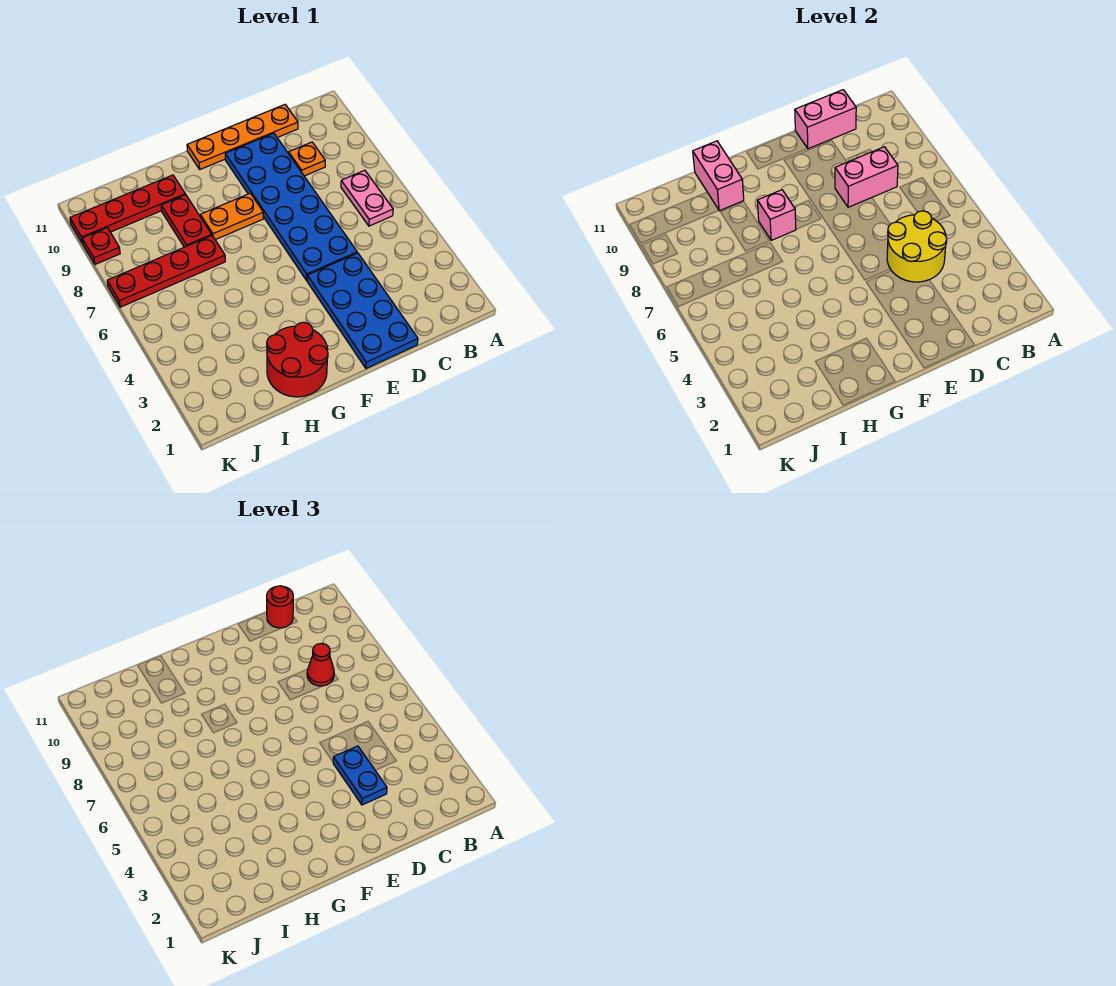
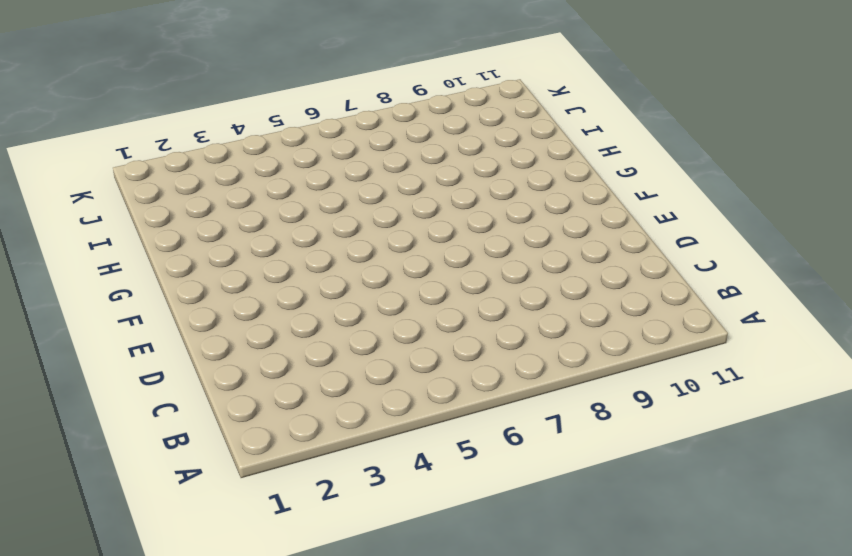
none -> pink 1x2 plate [341,170,393,226]
none -> orange 1x1 plate [289,142,325,176]
none -> orange 1x4 plate [187,105,298,169]

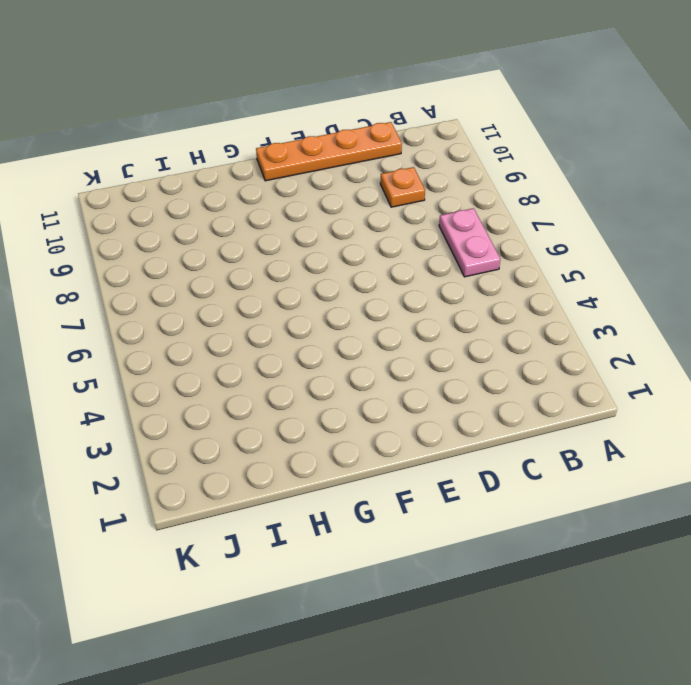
none -> blue 2x4 plate [307,253,418,368]
none -> blue 2x6 plate [225,133,357,280]
none -> orange 1x2 plate [200,193,263,240]

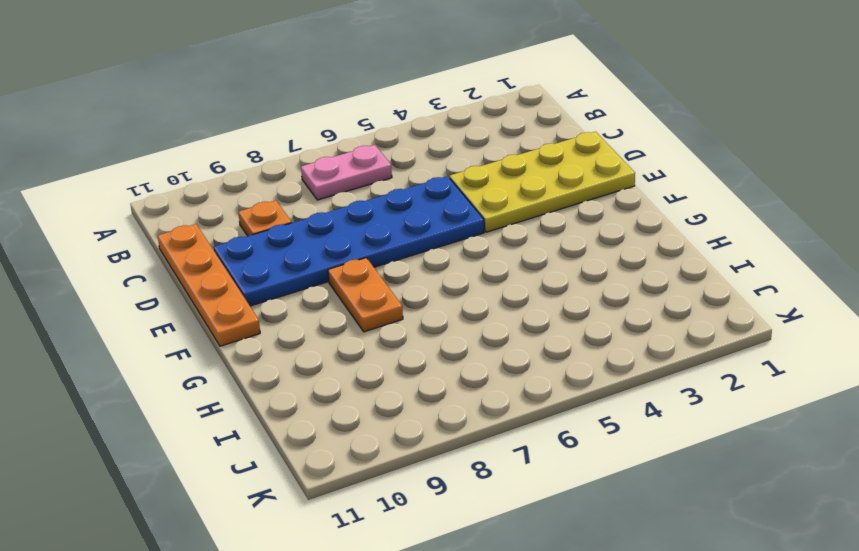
yellow 2x4 plate [450,132,635,232] -> blue 2x4 plate [307,253,418,368]
none -> red 2x2 round brick [267,322,328,397]
none -> red 1x4 plate [107,236,225,307]
none -> red 1x2 plate [161,195,212,247]

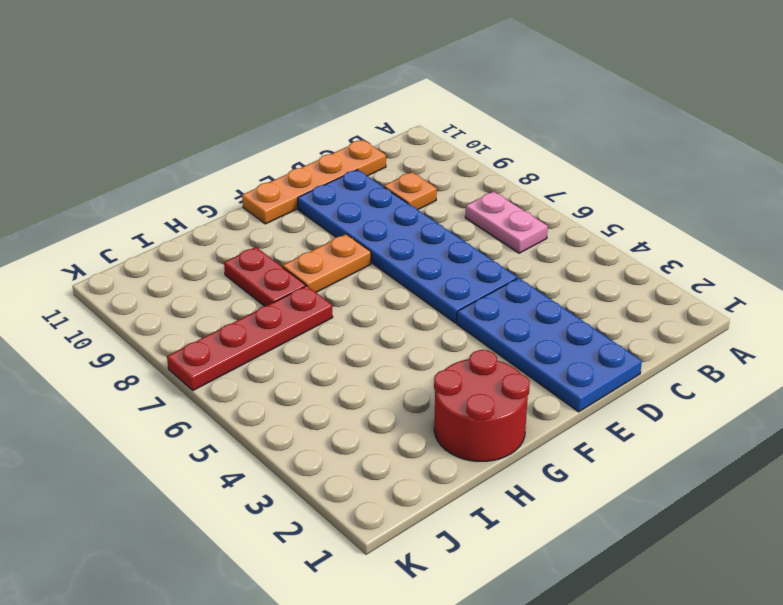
none -> red 1x4 plate [70,175,185,244]
none -> red 1x1 plate [82,228,120,264]
none -> yellow 2x2 round brick [887,211,947,282]

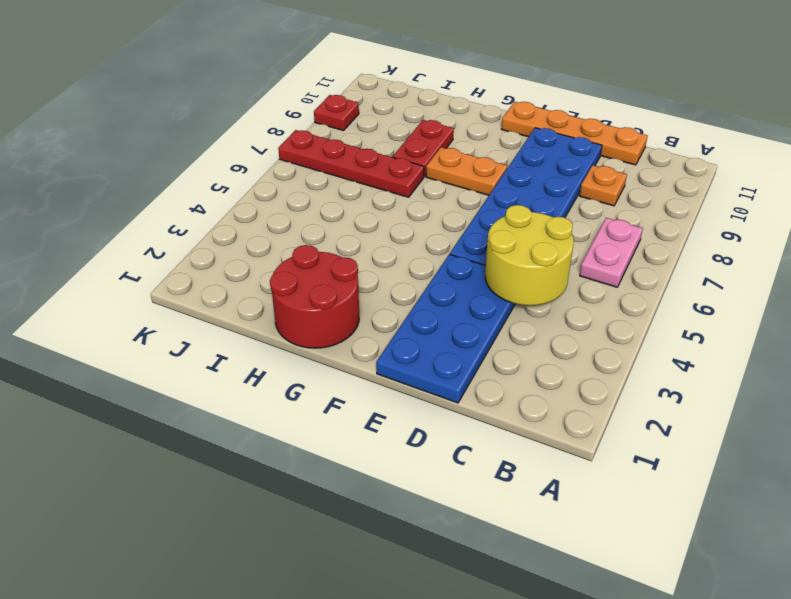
none -> red 1x4 plate [70,175,185,244]
none -> pink 1x2 brick [835,147,898,207]
none -> pink 1x2 brick [795,90,856,149]

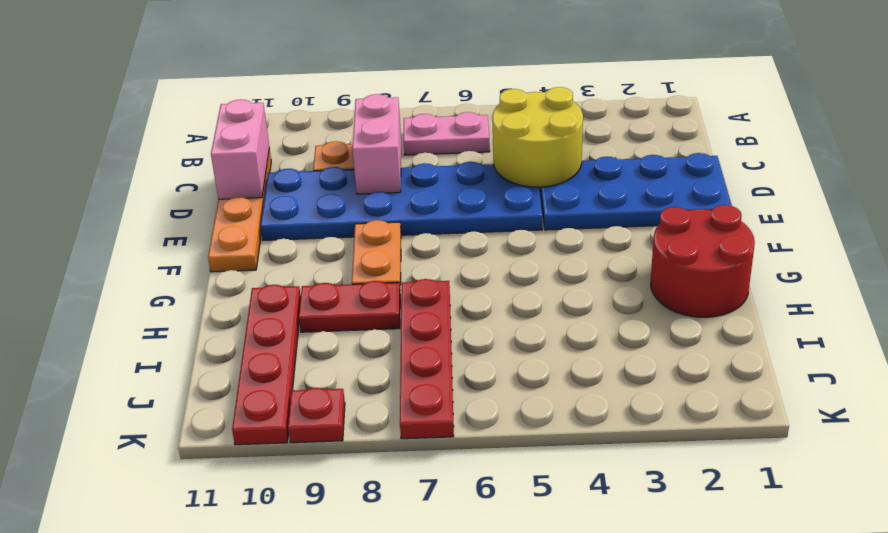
none -> pink 1x1 brick [757,190,796,240]
none -> pink 1x2 brick [693,141,744,211]
none -> red 1x1 cone [307,643,334,686]

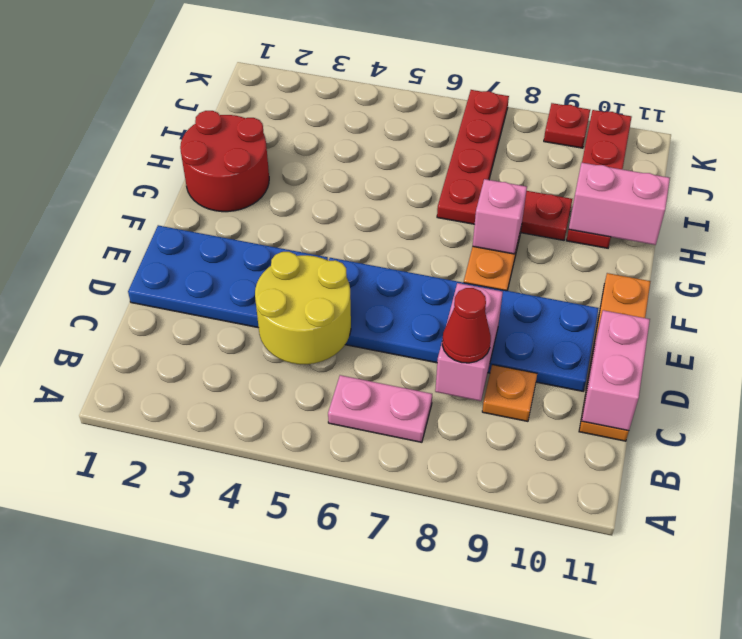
none -> red 1x1 round brick [267,586,293,628]
none -> blue 1x2 plate [333,746,387,805]

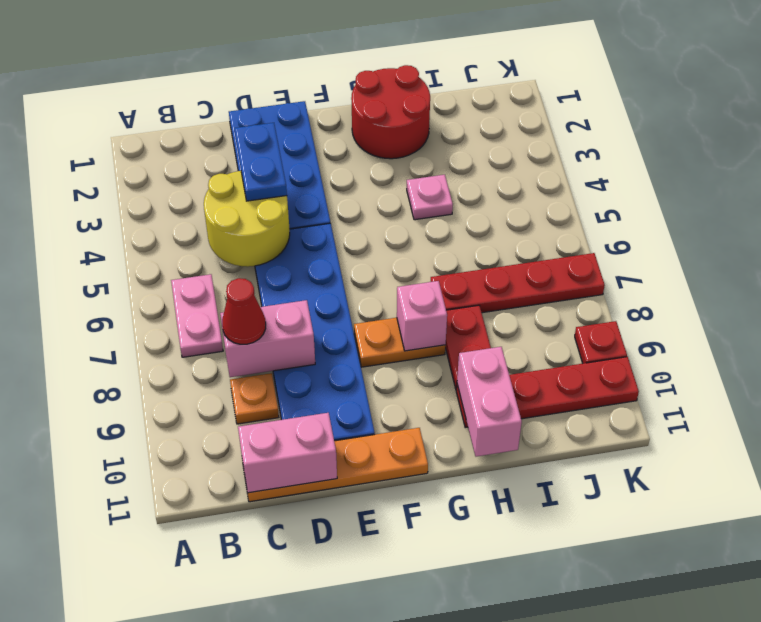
pink 1x1 plate [407,175,453,220] -> none
none -> red 1x1 round brick [267,586,293,628]

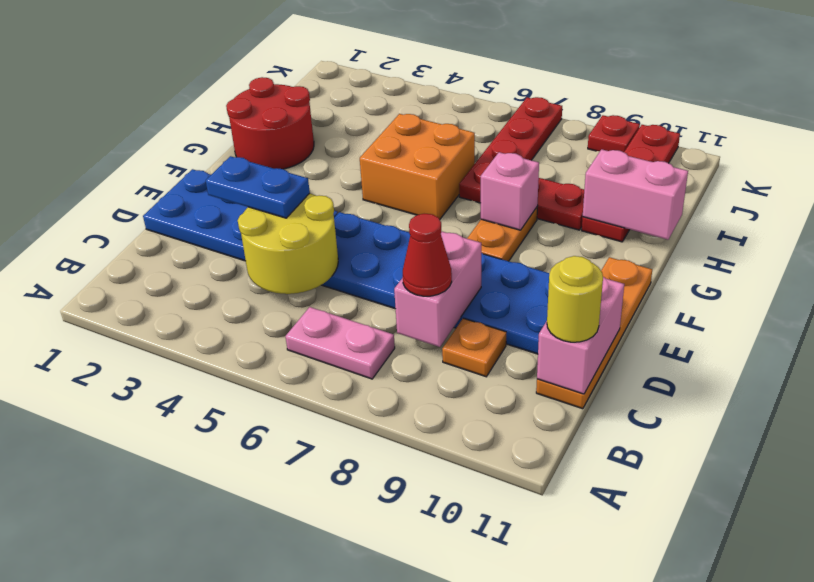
yellow 1x1 round brick [547,256,603,342] -> red 1x1 round brick [267,586,293,628]
orange 2x2 brick [360,114,475,219] -> none

